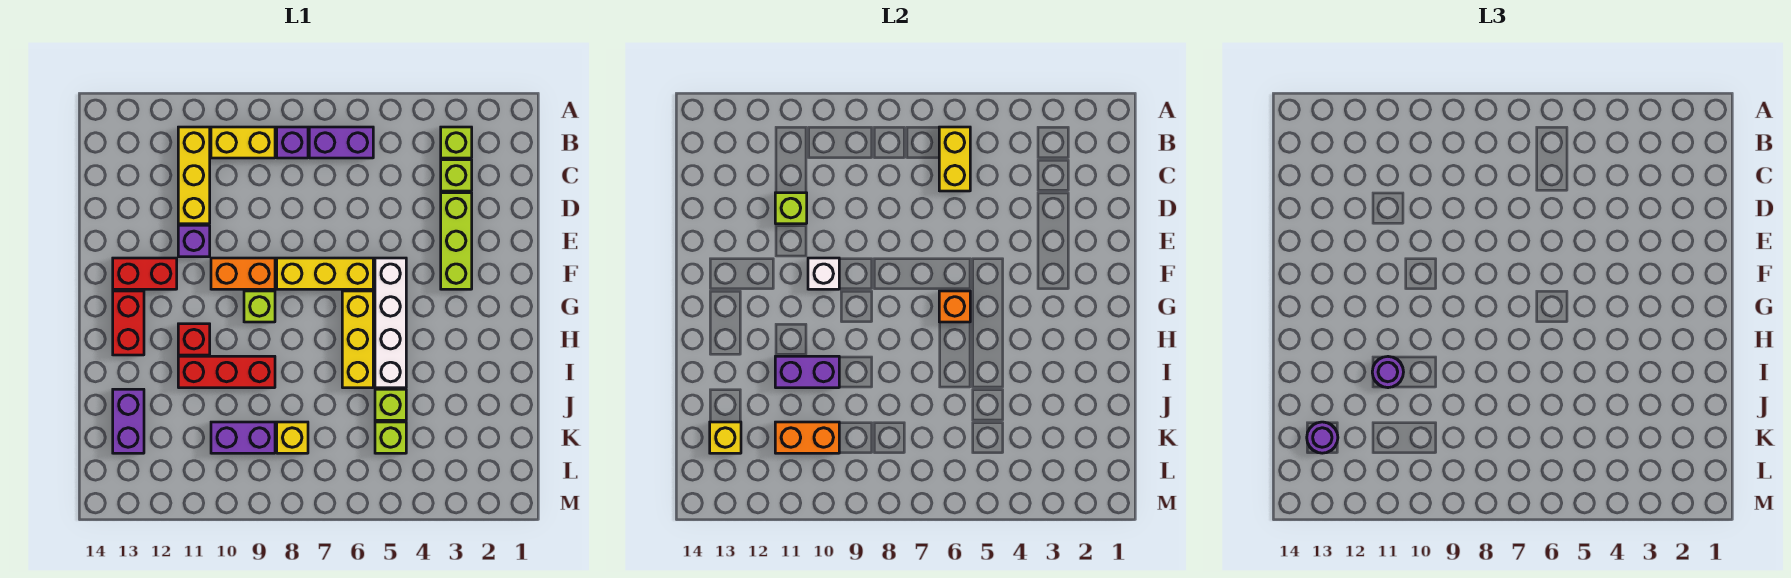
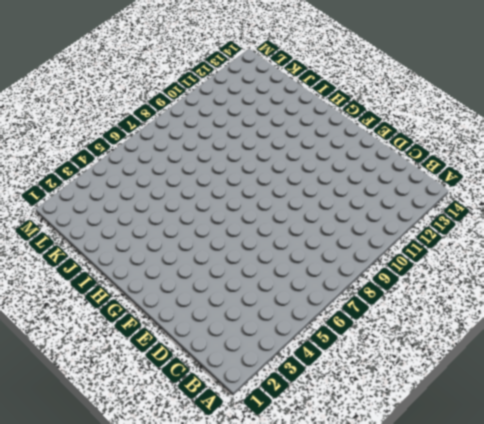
none -> lime 1x1 brick [441,127,472,158]
none -> purple 1x2 brick [309,127,373,158]
none -> purple 1x1 brick [277,127,308,158]
none -> yellow 1x2 brick [211,127,275,158]

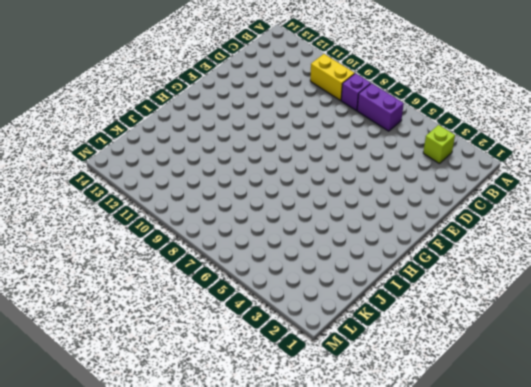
none -> yellow 1x3 brick [178,127,210,224]
none -> lime 1x1 brick [441,160,472,191]
none -> lime 1x3 brick [441,193,472,289]
none -> purple 1x1 brick [178,225,210,257]

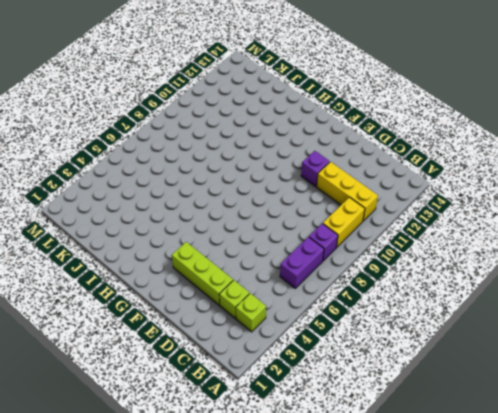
none -> white 1x4 brick [375,258,406,388]
none -> yellow 1x3 brick [277,258,373,289]
none -> orange 1x2 brick [211,258,275,289]
none -> red 1x2 brick [113,258,177,289]

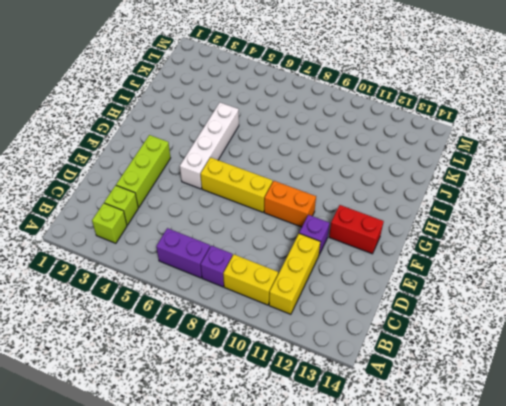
none -> yellow 1x3 brick [342,291,373,388]
none -> lime 1x1 brick [244,291,275,322]
none -> red 1x2 brick [113,291,144,355]
none -> red 1x1 brick [178,324,210,355]

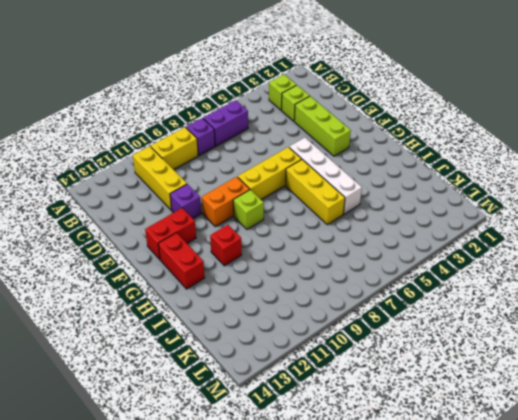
none -> red 1x3 brick [178,356,275,388]
none -> lime 1x1 brick [375,389,406,420]
none -> purple 1x2 brick [113,389,144,453]
none -> lime 1x1 brick [375,422,406,453]

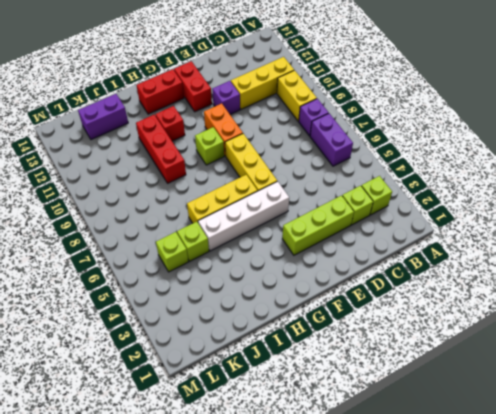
none -> yellow 1x1 brick [277,422,308,453]
none -> purple 1x2 brick [211,422,275,453]
none -> yellow 1x2 brick [939,127,970,191]
none -> lime 1x1 brick [775,193,807,224]

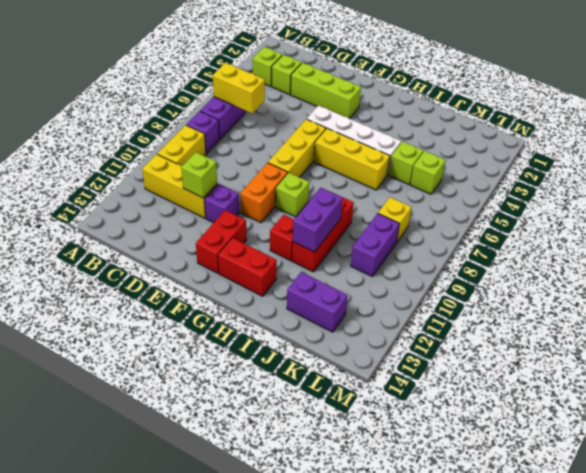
none -> white 1x1 brick [808,258,839,289]
none -> orange 1x1 brick [939,291,970,322]
none -> orange 1x2 brick [775,422,839,453]
none -> yellow 1x1 brick [710,422,741,453]

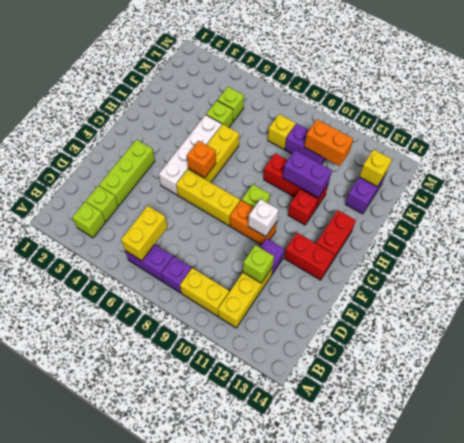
none -> purple 1x1 round brick [1372,357,1403,388]
none -> purple 1x1 round brick [1307,422,1338,453]

